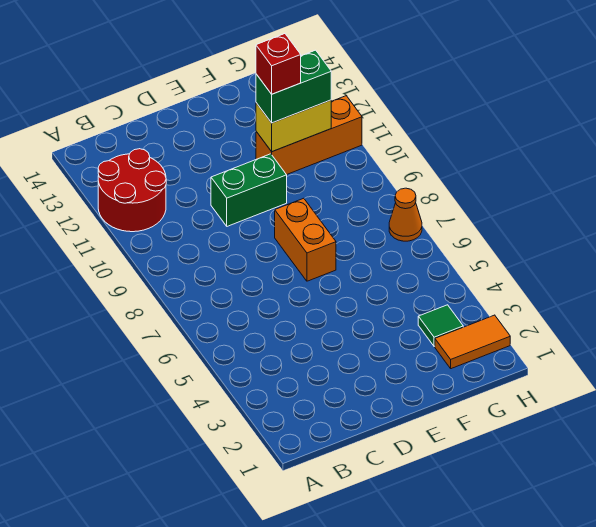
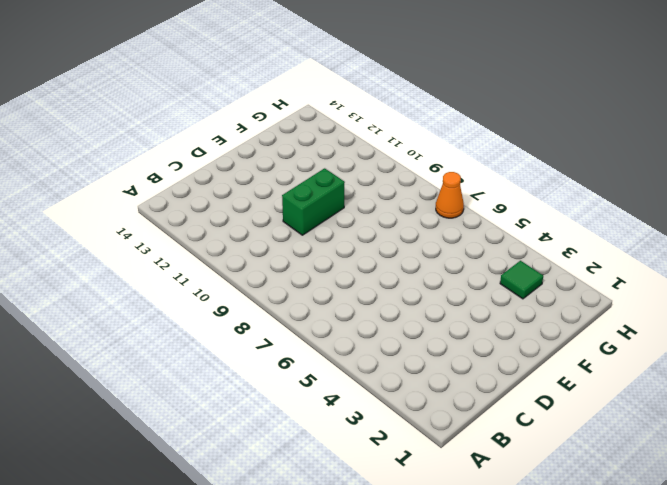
none -> red 2x2 round brick [98,149,166,232]
none -> orange 1x2 brick [275,198,336,281]

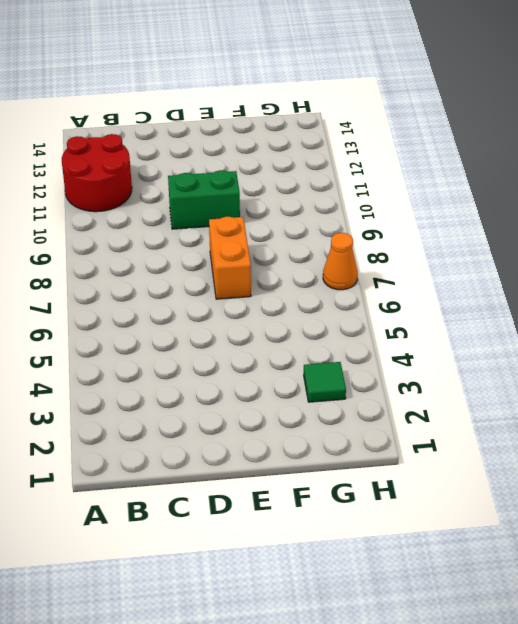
none -> orange 1x3 brick [256,96,362,175]
none -> orange 1x2 tile [435,315,510,369]

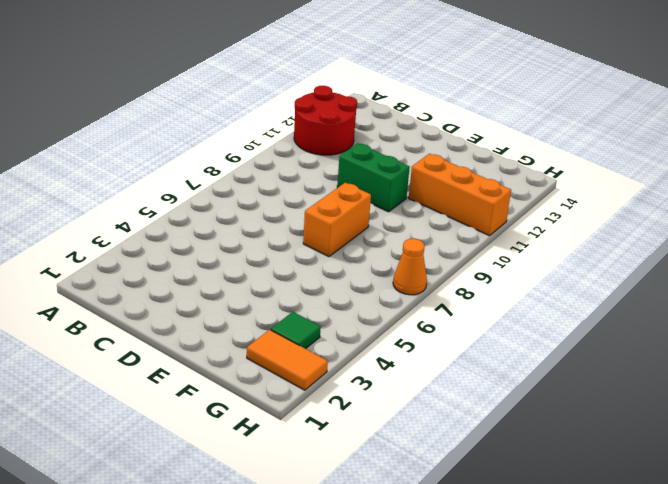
none -> yellow 1x2 brick [256,100,331,152]
none -> green 1x2 brick [256,50,331,123]

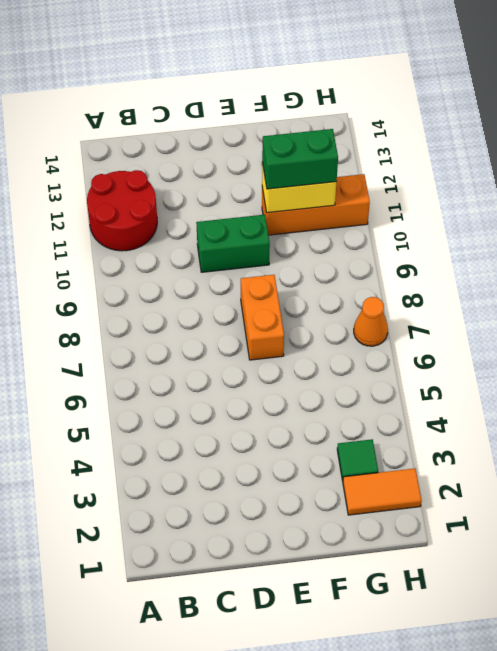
none -> red 1x1 brick [256,34,301,94]

